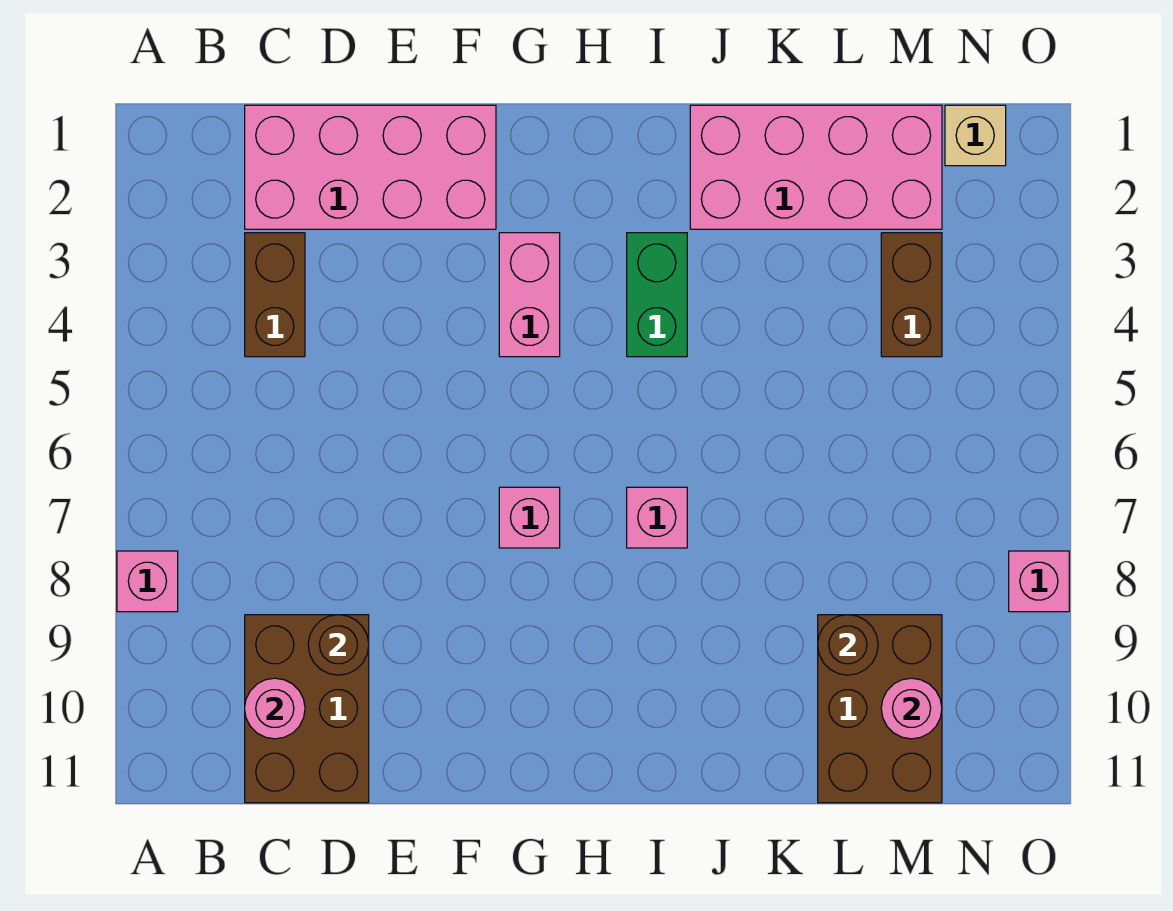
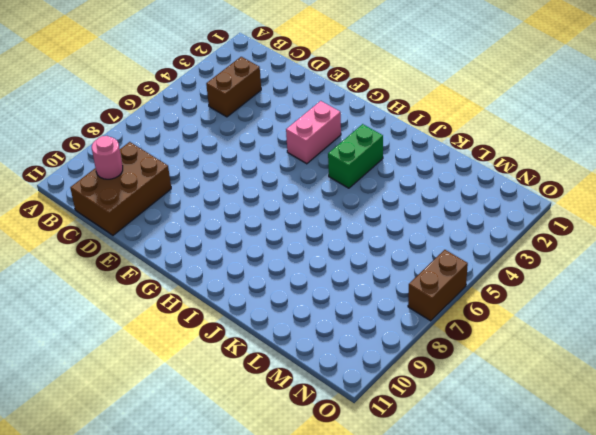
brown 1x2 brick [408,250,468,321] -> brown 1x2 brick moved to [881,233,942,357]
none -> pink 1x1 brick [117,551,178,612]
none -> pink 2x4 brick [245,105,496,229]
none -> pink 1x1 brick [499,487,560,548]

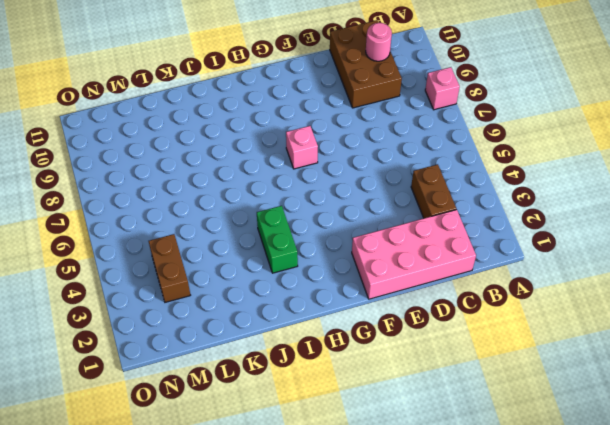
none -> pink 1x2 brick [499,233,560,357]
none -> pink 1x1 brick [627,487,687,548]
none -> pink 2x4 brick [690,105,942,229]

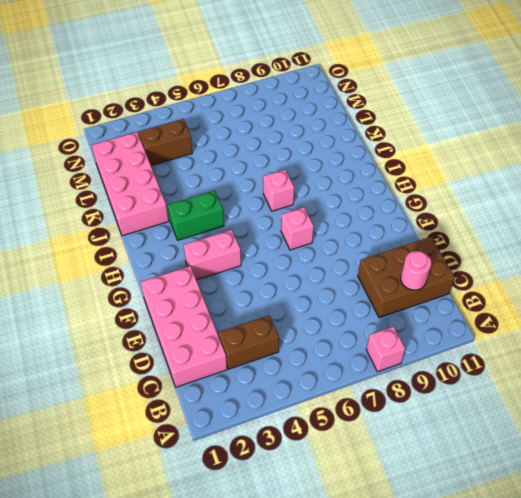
none -> brown 2x3 brick [818,615,942,803]
none -> tan 1x1 brick [945,105,1006,166]
none -> pink 1x1 brick [1009,551,1069,612]

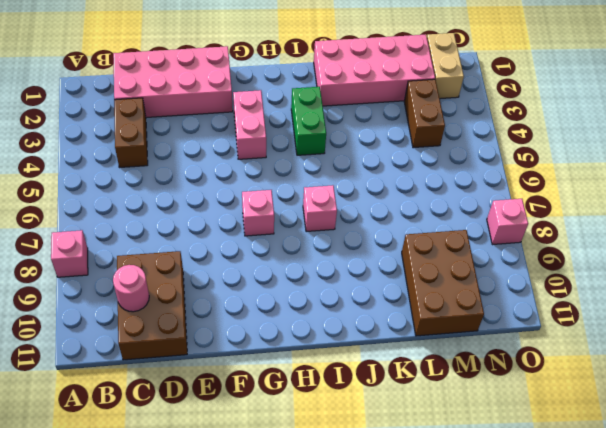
tan 1x2 brick [427,33,464,99] -> tan 1x1 brick [945,105,1006,166]
none -> brown 1x1 round brick [308,615,369,675]
none -> brown 1x1 round brick [818,615,878,675]
none -> pink 1x1 round brick [881,678,942,739]

